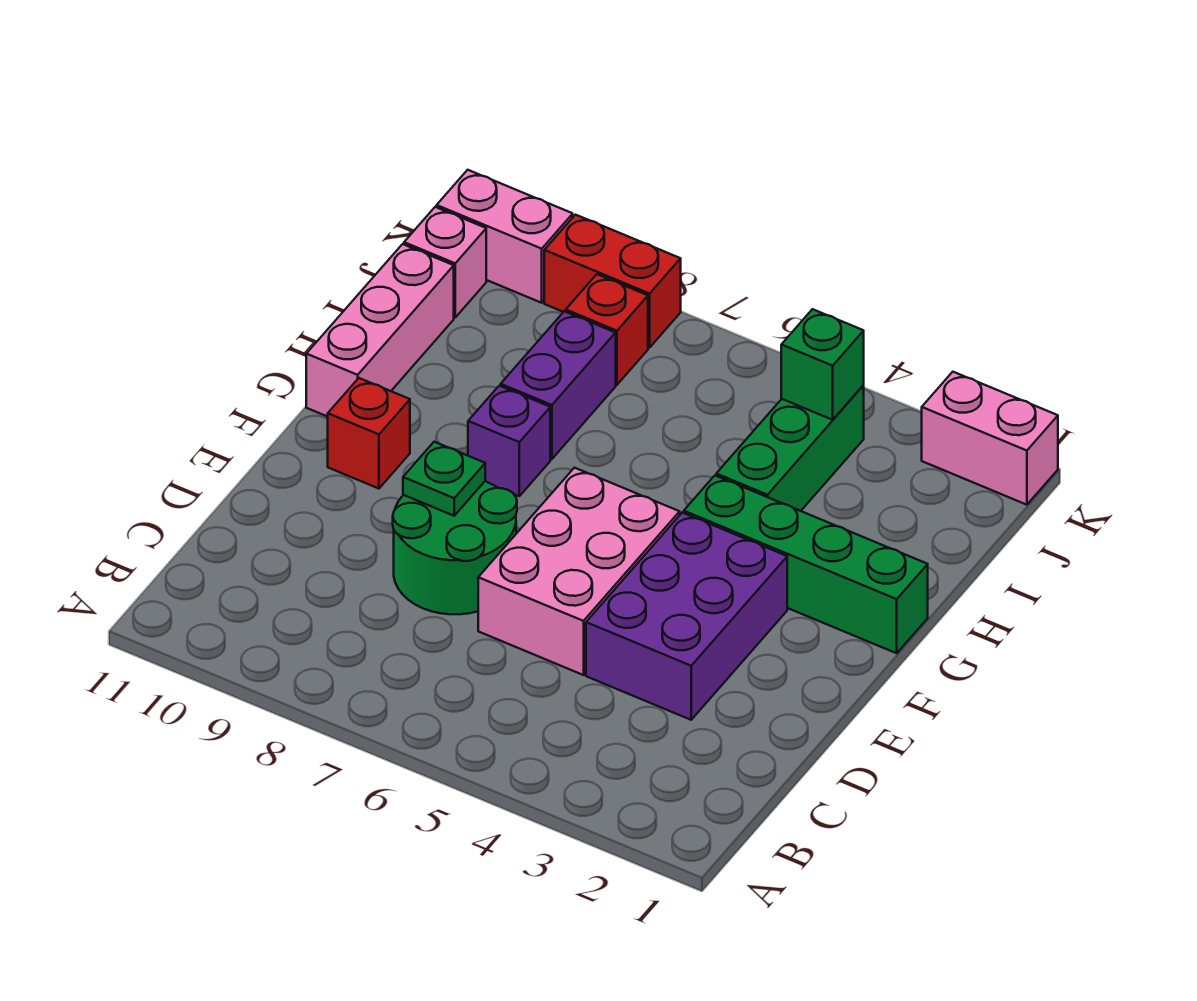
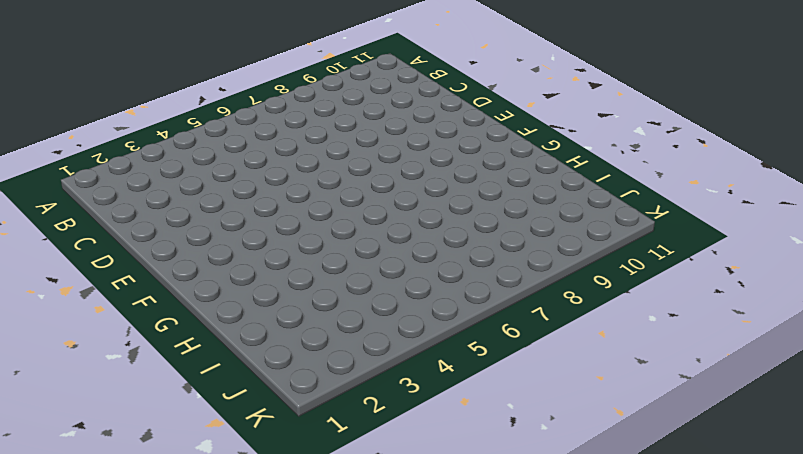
none -> purple 2x3 brick [586,513,787,720]
none -> pink 2x3 brick [478,468,680,675]
none -> green 2x2 round brick [393,481,517,614]

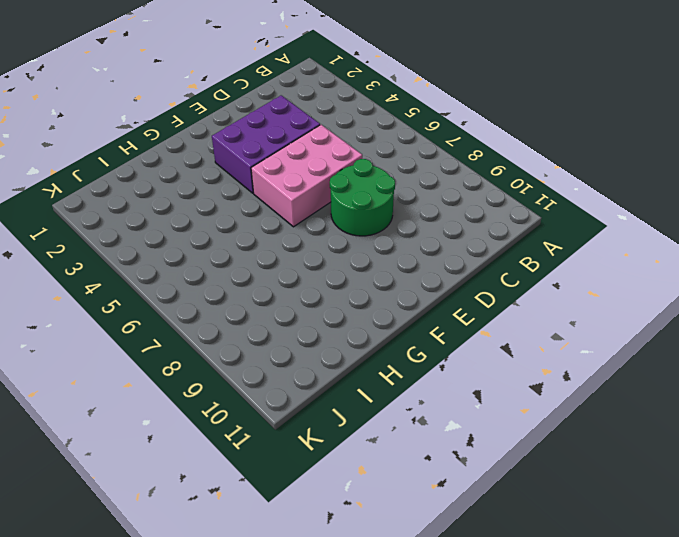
none -> red 1x1 brick [328,378,410,489]
none -> green 1x4 brick [684,476,928,653]
none -> purple 1x1 brick [468,386,550,496]

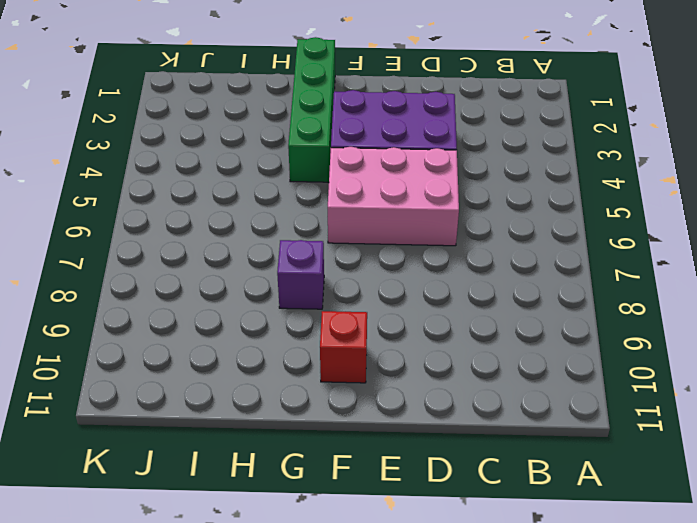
none -> green 2x2 round brick [393,481,517,614]
none -> pink 1x3 brick [306,244,454,417]
none -> green 1x3 brick [716,385,864,511]

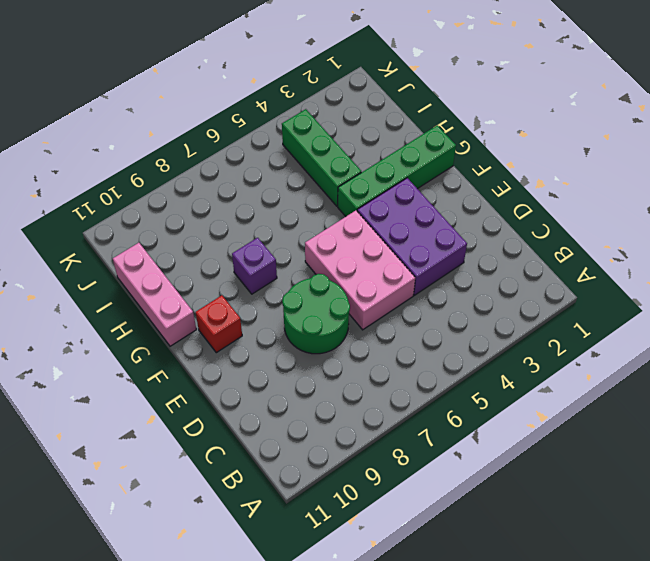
none -> purple 1x2 brick [501,311,616,459]
none -> red 1x1 brick [566,274,648,385]
none -> pink 1x1 brick [404,207,486,317]

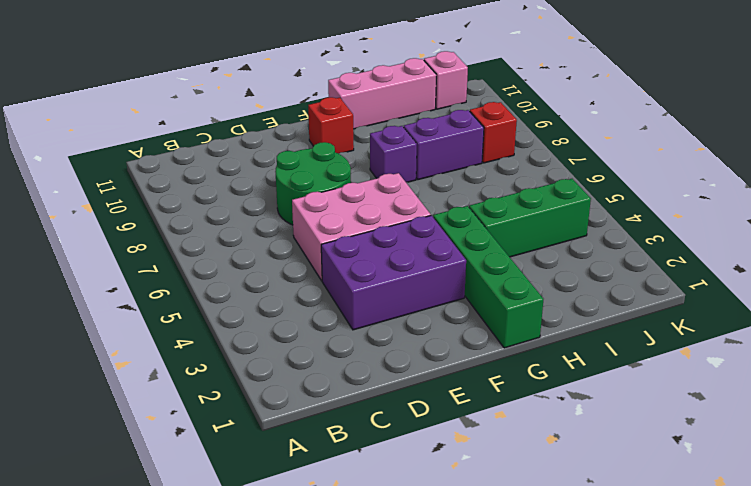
none -> pink 1x2 brick [922,372,1058,505]
none -> red 1x2 brick [544,215,681,348]
none -> pink 1x2 brick [437,170,573,303]

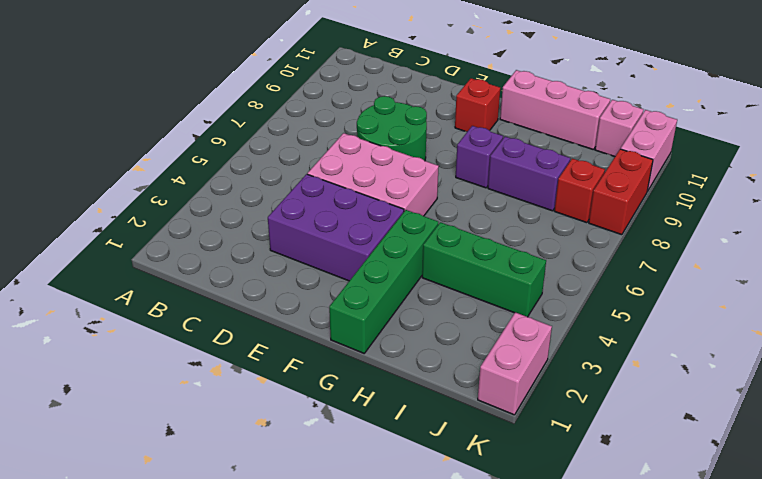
none -> green 1x1 plate [403,442,485,516]
none -> green 1x1 brick [781,309,864,420]

